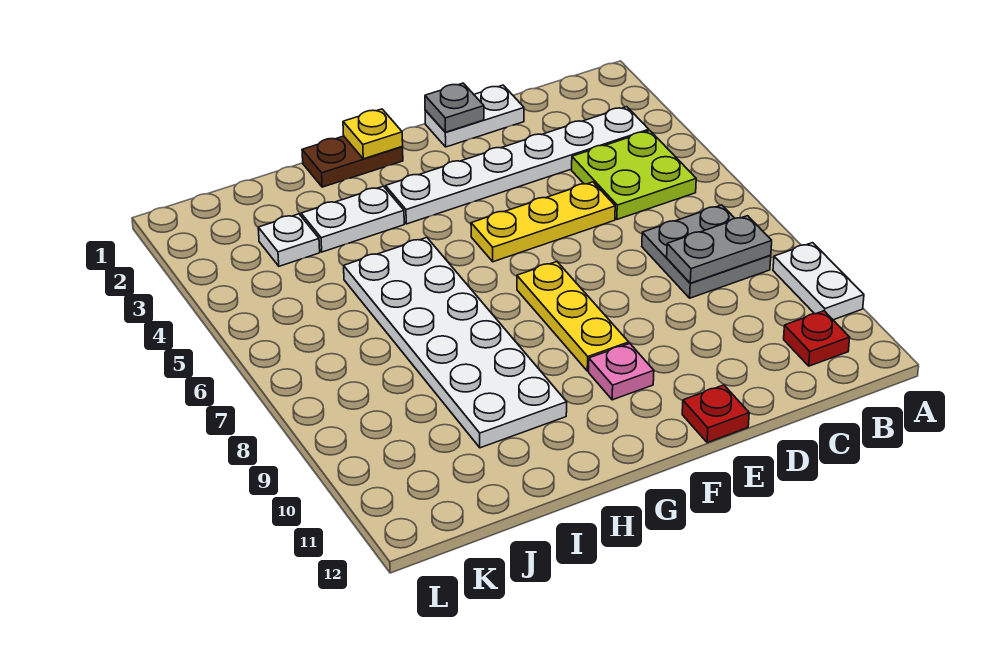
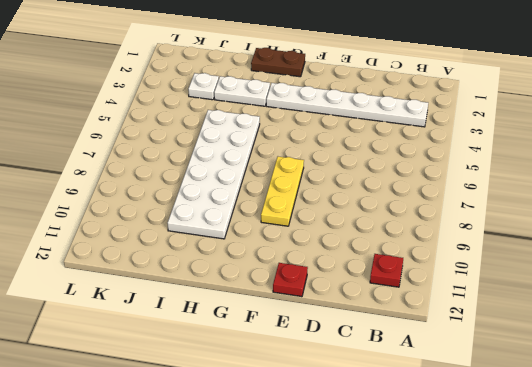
none -> white 1x2 plate [773,243,864,320]
none -> lime 2x2 plate [572,131,696,219]
none -> grey 2x2 plate [642,205,771,298]

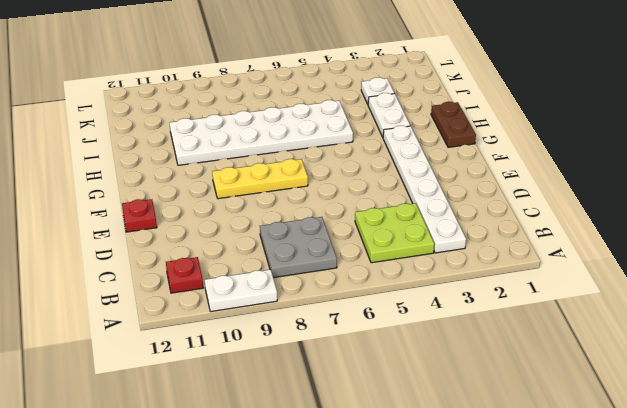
none -> white 1x2 plate [425,85,524,147]
none -> yellow 1x3 plate [471,182,615,262]
none -> pink 1x1 plate [589,344,654,400]

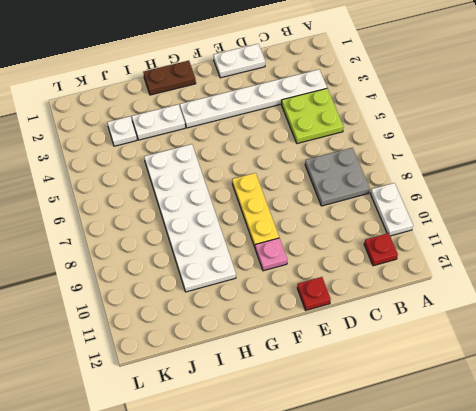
none -> yellow 1x3 plate [471,182,615,262]
none -> grey 1x2 plate [667,216,772,283]
none -> grey 1x1 plate [425,83,484,132]

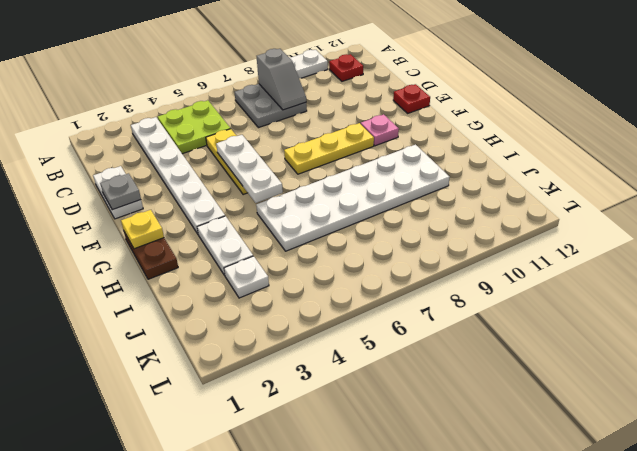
grey 1x2 slope [257,49,306,110] -> grey 1x2 plate [667,216,772,283]
white 1x3 plate [216,135,283,203] -> none

